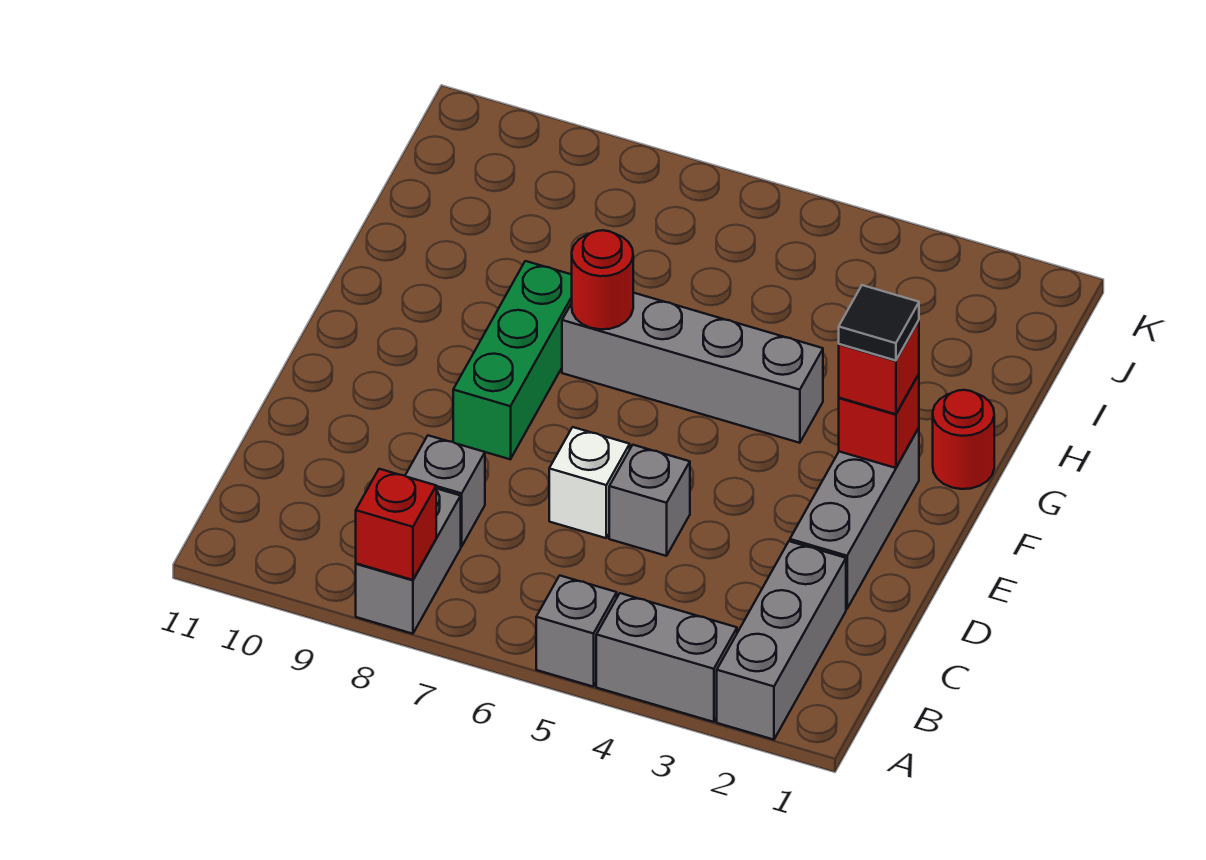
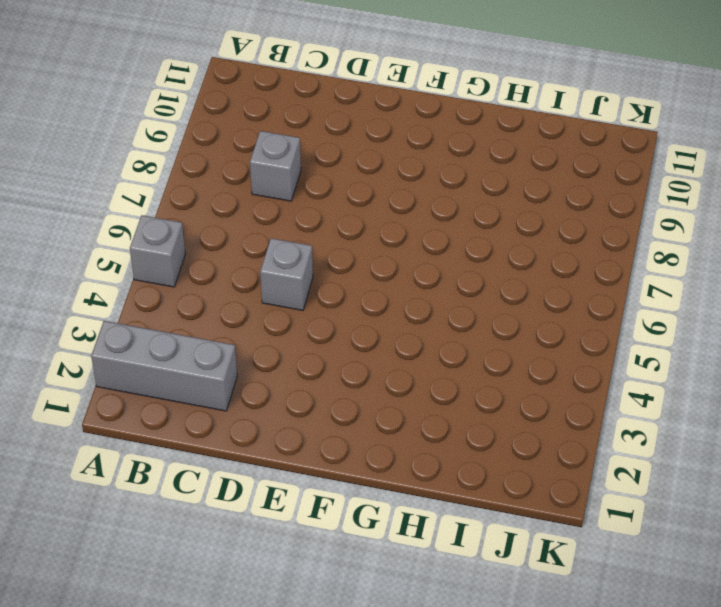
none -> grey 1x2 brick [596,593,737,722]
none -> grey 1x2 brick [356,489,461,634]
none -> grey 1x3 brick [790,428,919,609]

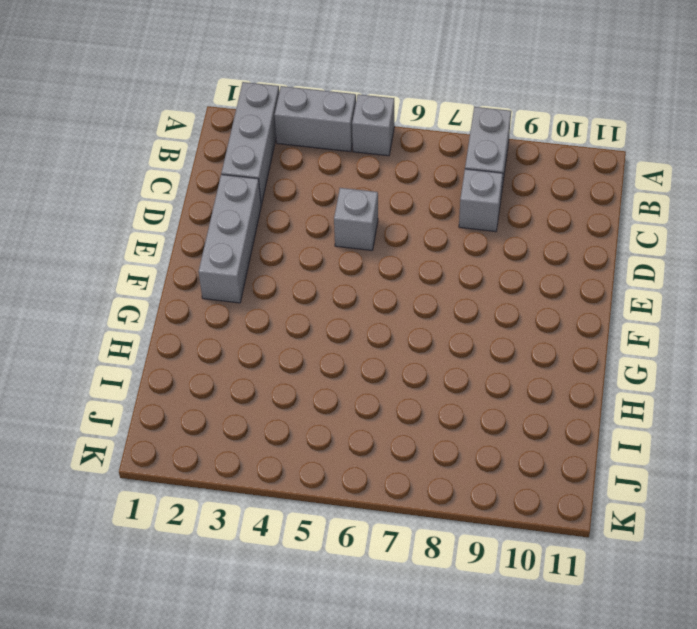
none -> white 1x1 brick [549,427,630,538]
none -> green 1x3 brick [453,261,572,459]
none -> red 1x1 round brick [933,390,994,489]

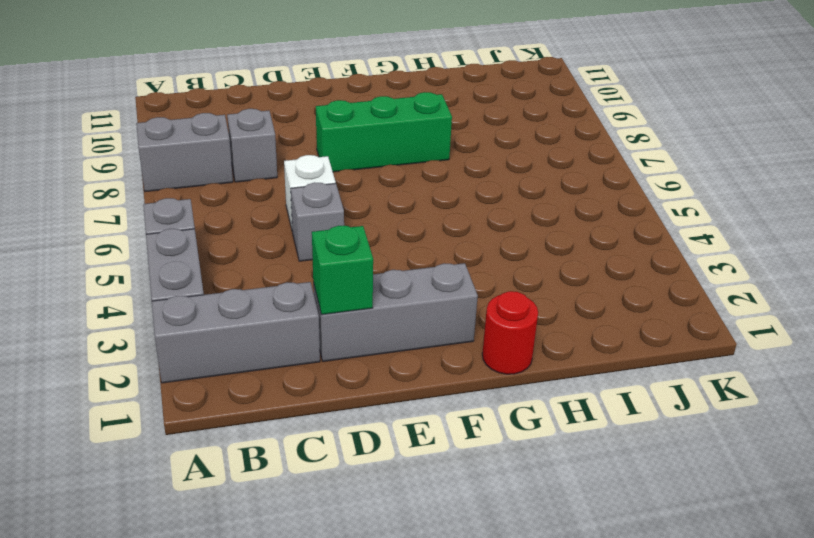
green 1x1 brick [312,226,373,315] -> none
none -> grey 1x4 brick [562,293,823,443]
none -> red 1x1 brick [356,469,436,580]
none -> red 1x1 brick [839,374,919,468]

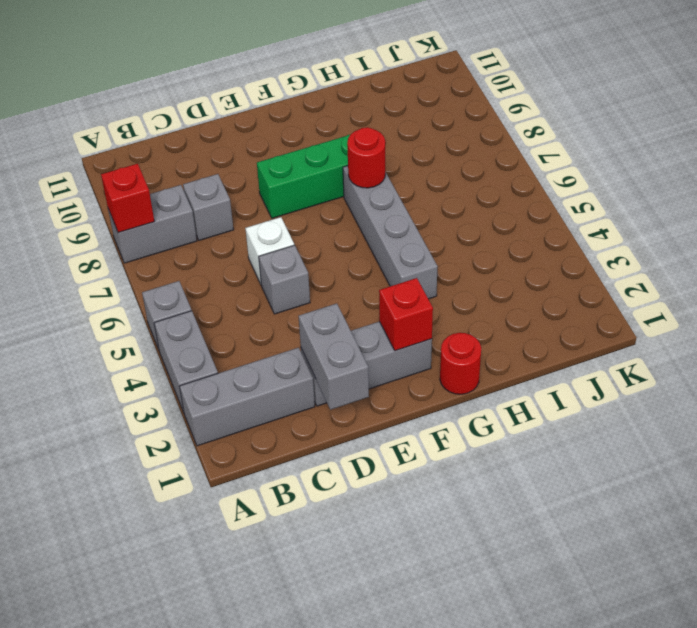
grey 1x2 brick [299,304,369,410] -> none
none -> red 1x1 brick [839,321,919,414]
none -> black 1x1 tile [839,285,919,361]

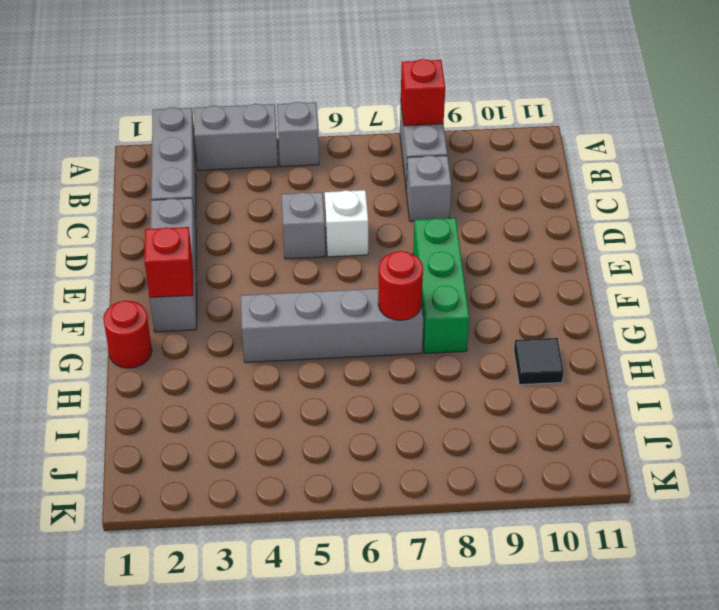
black 1x1 tile [514,338,564,385] -> black 1x1 tile moved to [839,285,919,361]
none -> red 1x1 brick [839,321,919,414]

